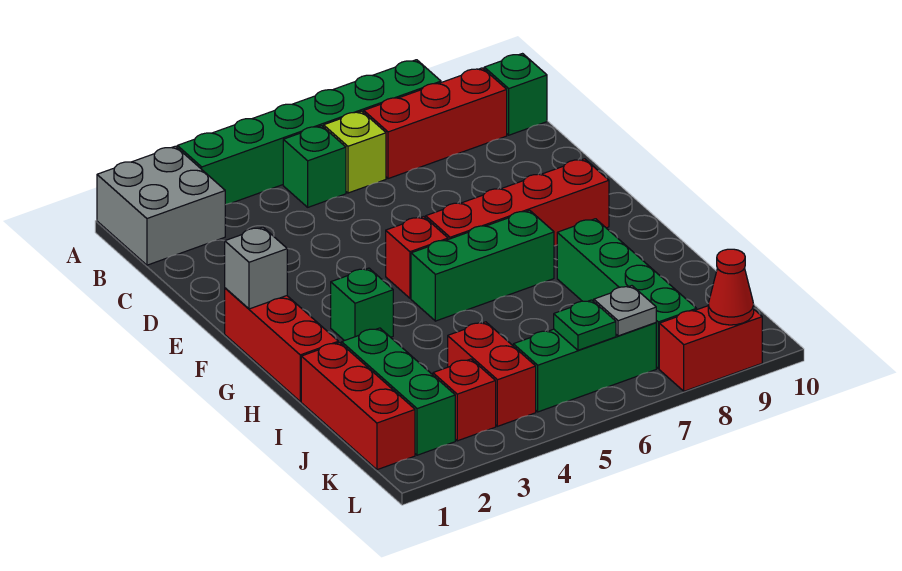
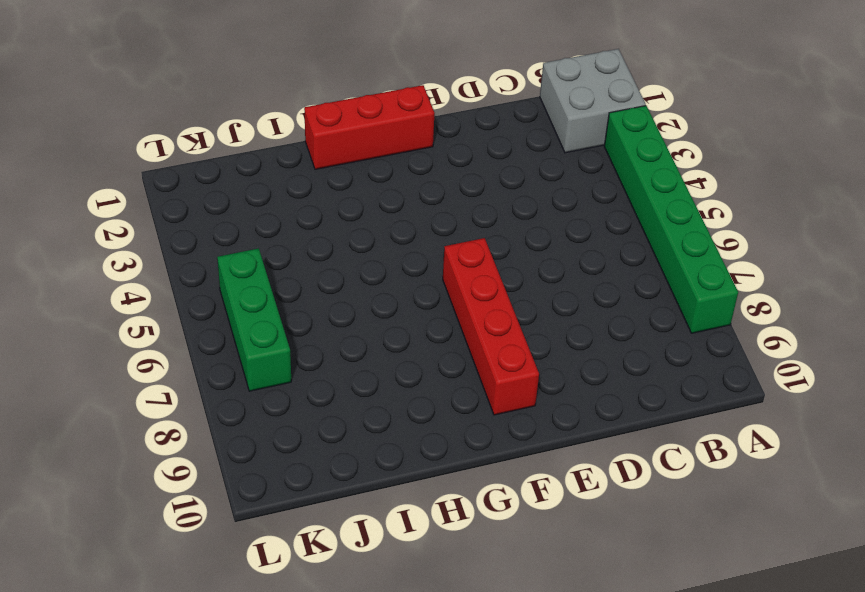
none -> green 1x1 brick [283,126,346,207]
none -> lime 1x1 brick [324,111,386,193]
none -> red 1x3 brick [364,68,507,179]

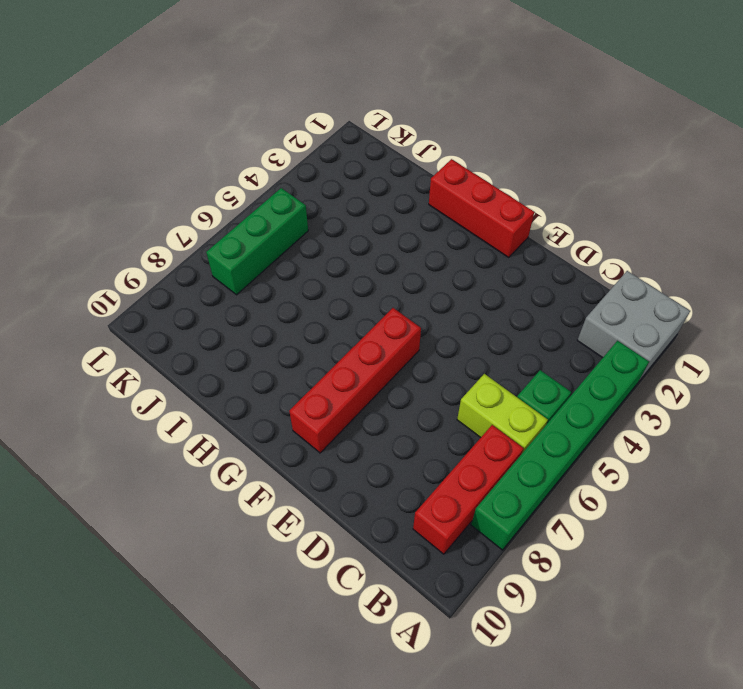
lime 1x2 brick [457,374,548,453] -> lime 1x1 brick [324,111,386,193]
none -> green 1x1 brick [484,54,547,135]
none -> red 1x1 brick [386,217,448,298]
none -> green 1x1 brick [331,268,393,341]

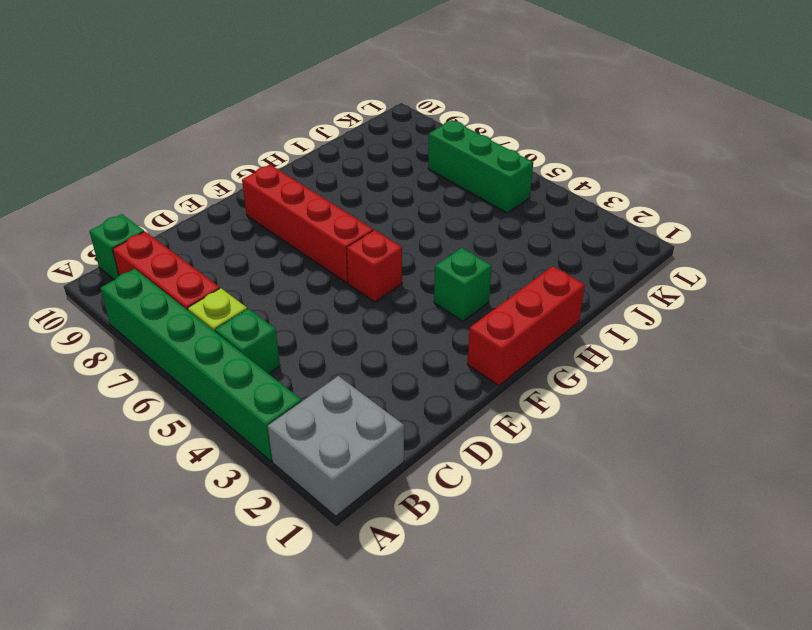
none -> green 1x3 brick [411,210,554,321]
none -> green 1x4 brick [557,219,697,369]
none -> red 1x3 brick [301,342,415,470]

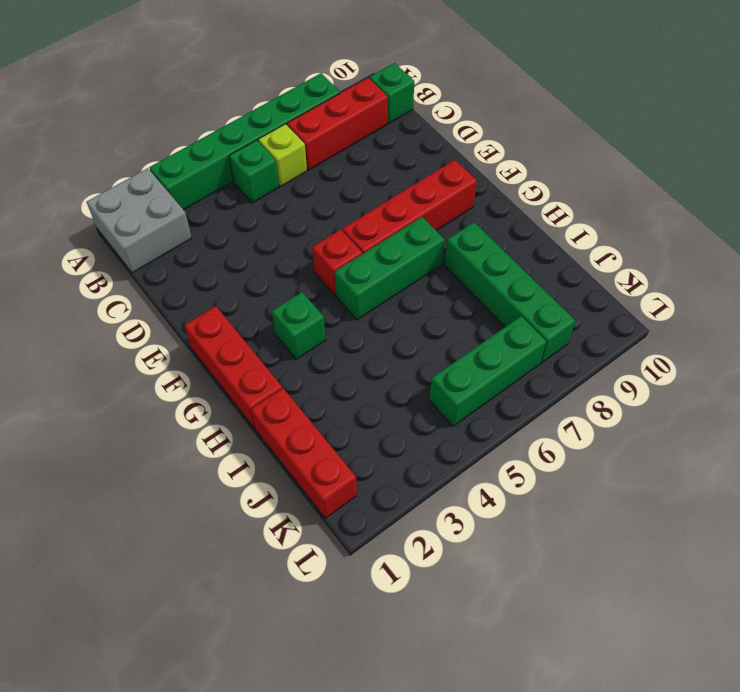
none -> green 1x3 brick [342,328,455,455]
none -> red 1x2 brick [448,322,536,426]
none -> red 1x1 brick [433,359,496,441]

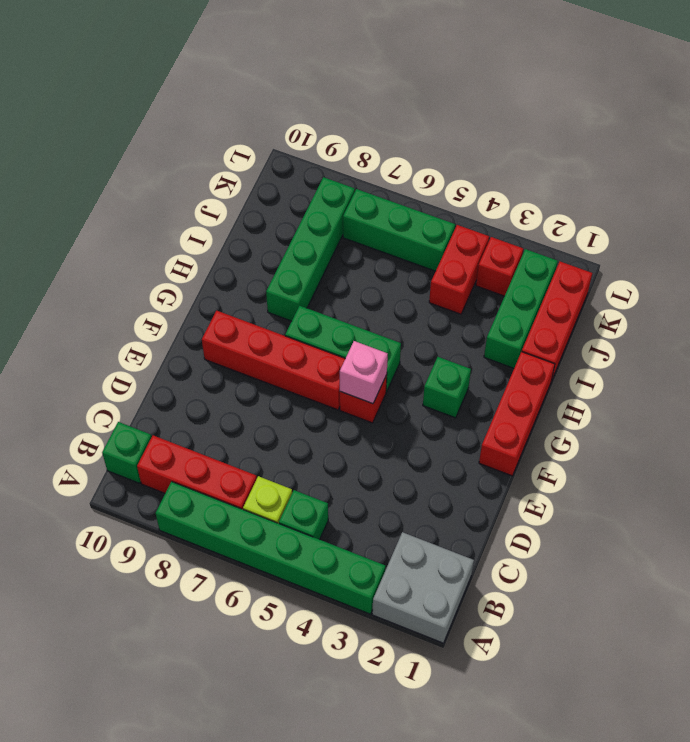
pink 1x1 brick [340,341,388,404] -> none
none -> red 1x2 brick [659,306,762,391]
none -> grey 1x1 brick [225,227,287,309]
none -> green 1x1 plate [554,300,616,350]

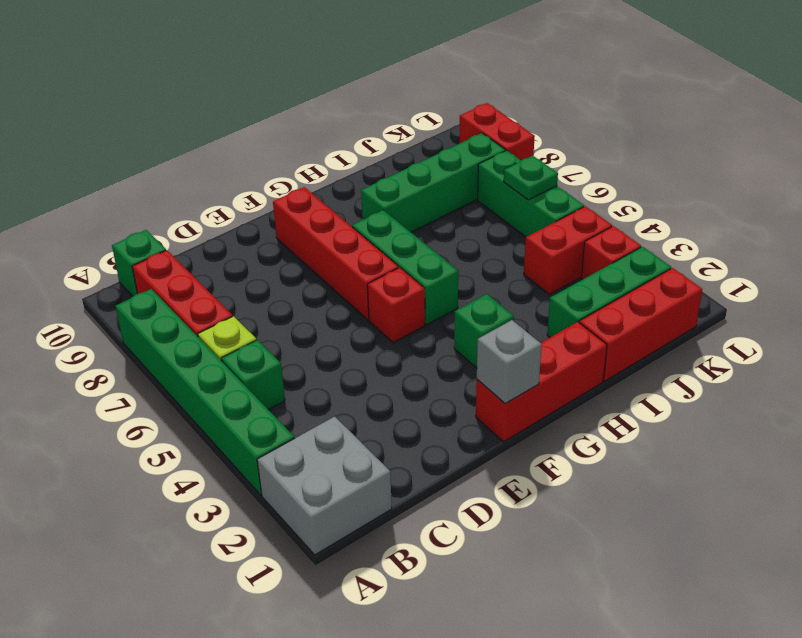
none -> grey 1x1 plate [594,286,656,336]
none -> red 1x1 cone [708,249,754,325]

